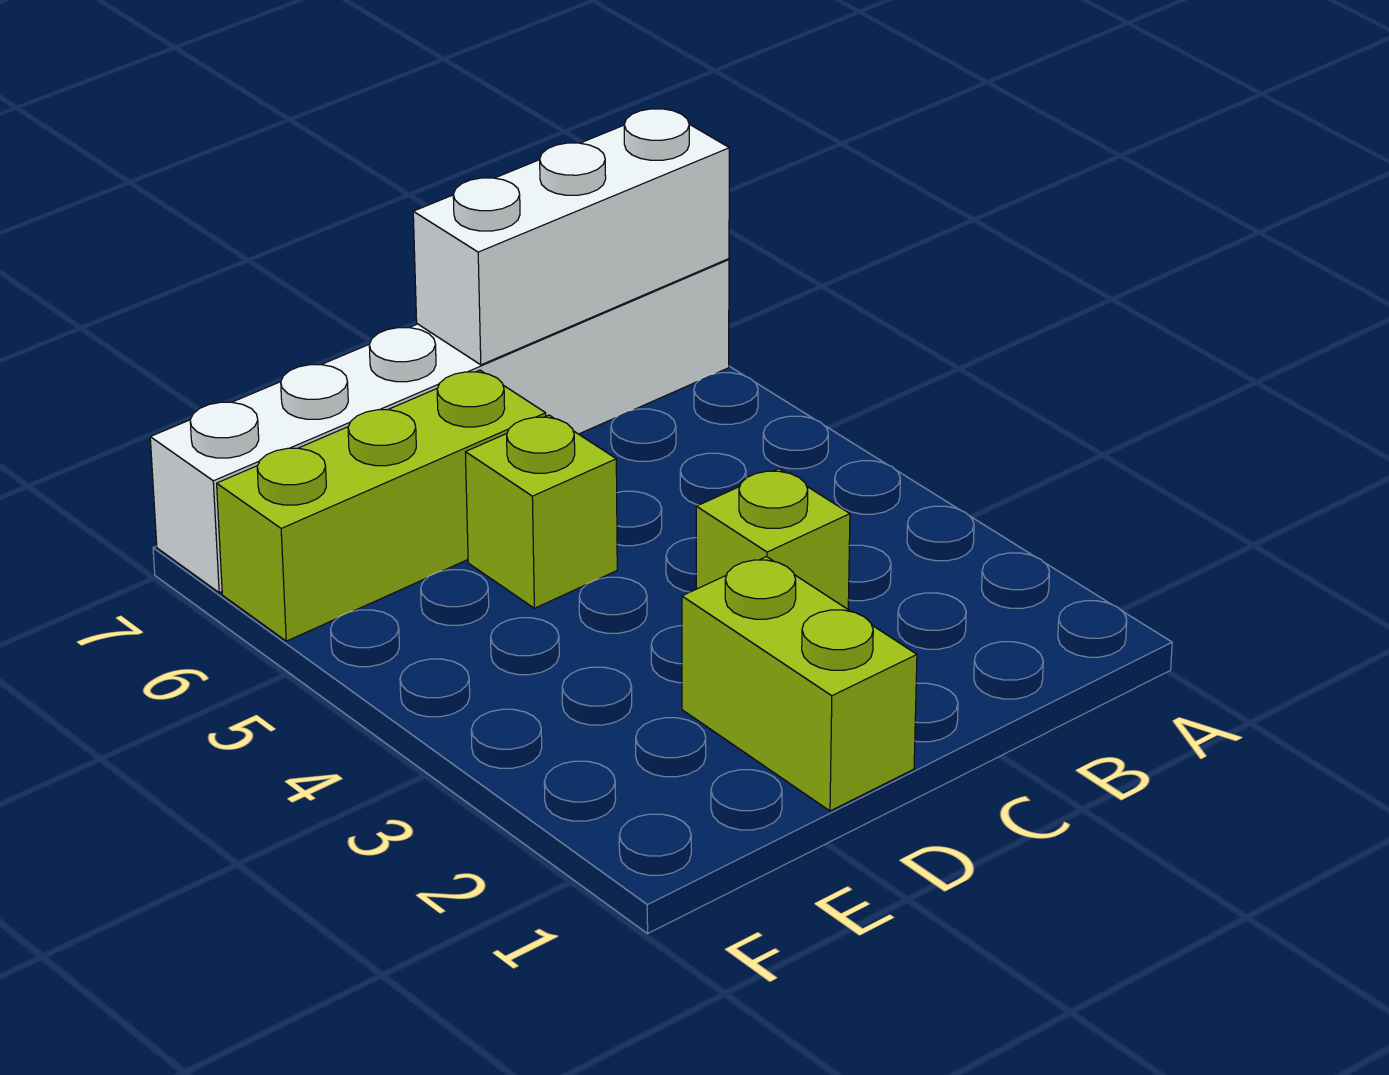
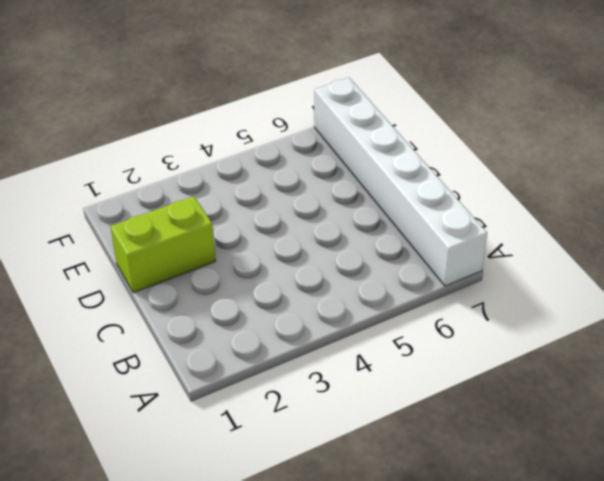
none -> lime 1x1 brick [696,469,850,609]
none -> lime 1x1 brick [465,415,617,608]

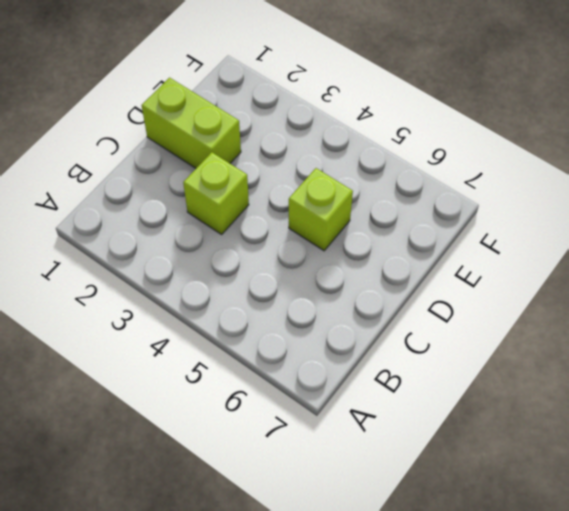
none -> white 1x6 brick [150,259,729,593]
none -> lime 1x3 brick [217,370,546,641]

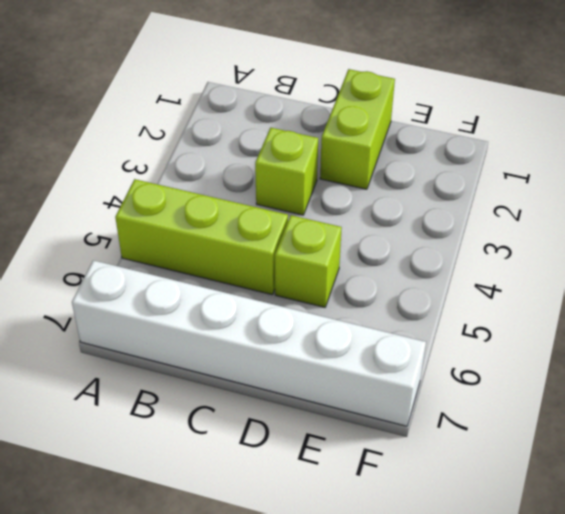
lime 1x3 brick [115,179,288,295] -> lime 1x3 brick moved to [217,370,546,641]
none -> white 1x3 brick [413,109,729,365]

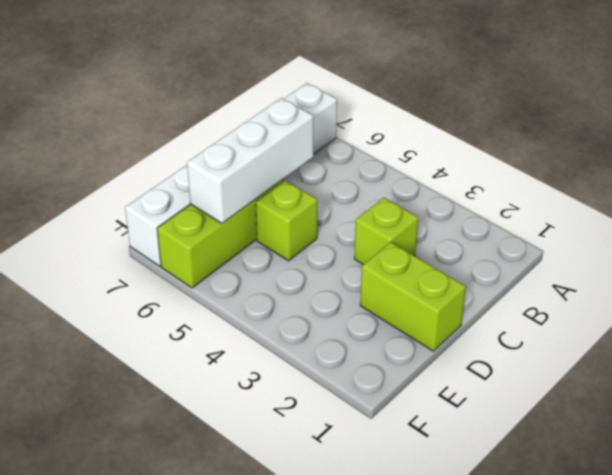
white 1x3 brick [187,98,313,223] -> white 1x3 brick moved to [413,109,729,365]

